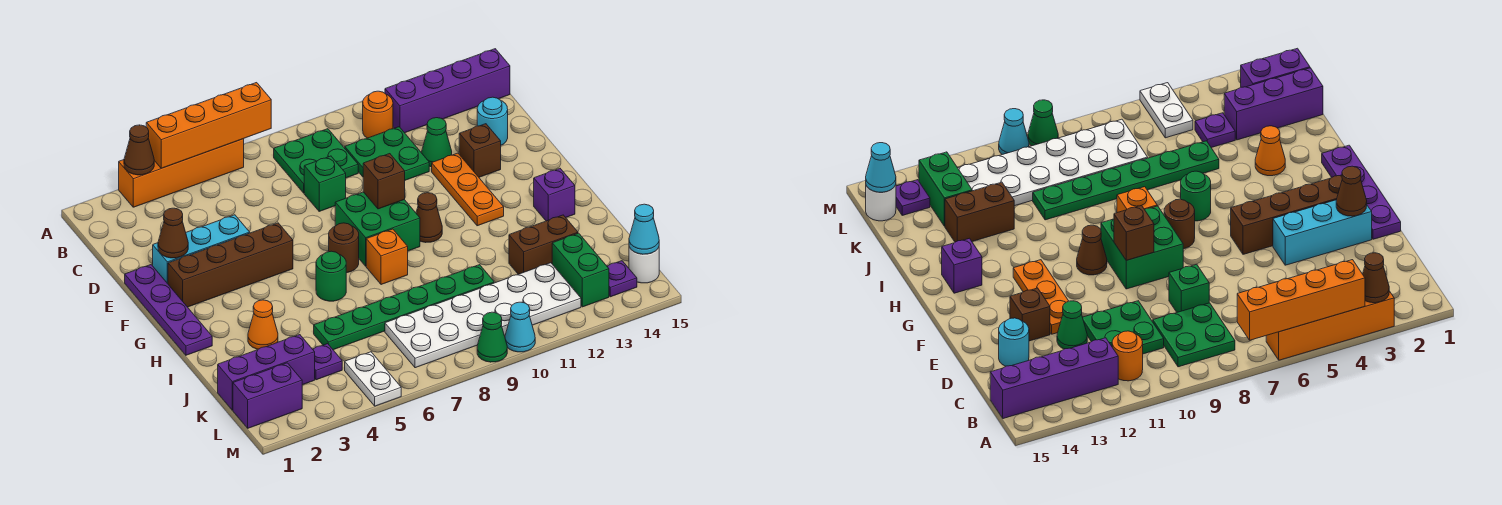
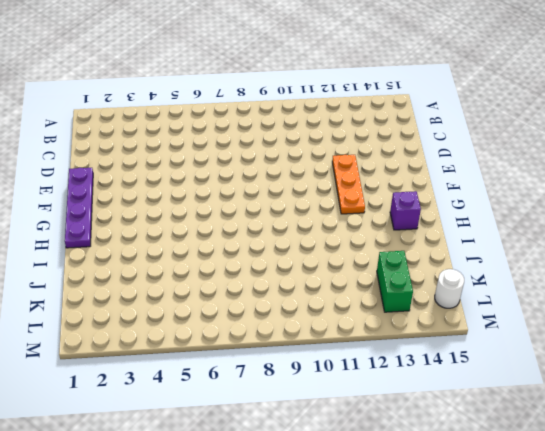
none -> orange 1x4 brick [119,139,244,207]
none -> green 2x2 plate [274,129,358,193]
none -> orange 1x1 round brick [363,91,393,138]
none -> purple 1x4 brick [385,49,510,133]

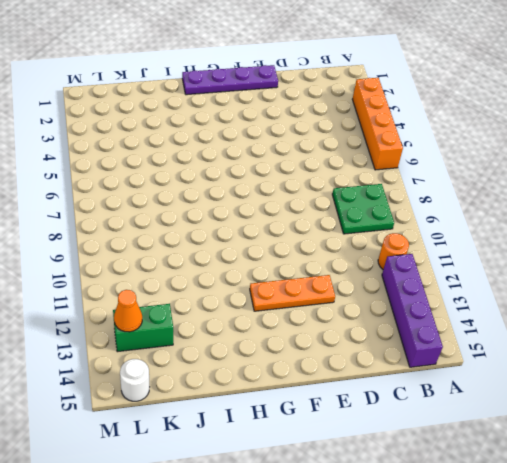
orange 1x1 cone [114,290,142,332] -> orange 1x1 cone moved to [248,300,278,349]
none -> green 2x2 plate [345,127,429,180]
none -> green 1x1 brick [304,156,346,211]
none -> green 1x1 cone [422,118,452,167]
none -> cyan 1x1 round brick [477,97,508,145]

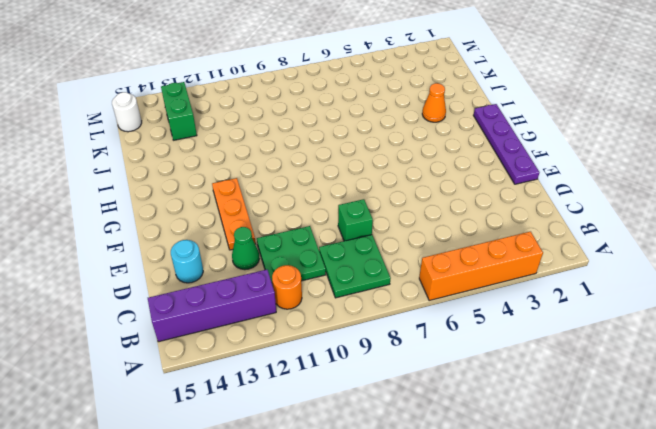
none -> cyan 1x3 brick [153,215,250,284]
none -> brown 1x1 brick [459,124,501,177]
none -> brown 1x4 brick [168,223,293,307]
none -> green 2x2 brick [335,192,420,266]

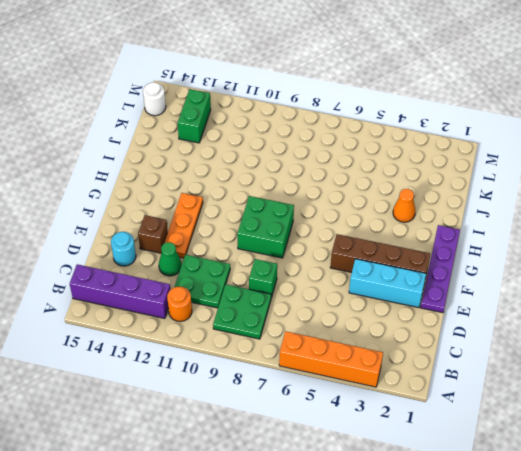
none -> brown 1x1 round brick [329,223,359,273]
none -> brown 1x1 cone [416,193,442,243]
none -> green 1x1 round brick [316,251,346,301]
none -> orange 1x1 brick [366,229,408,285]

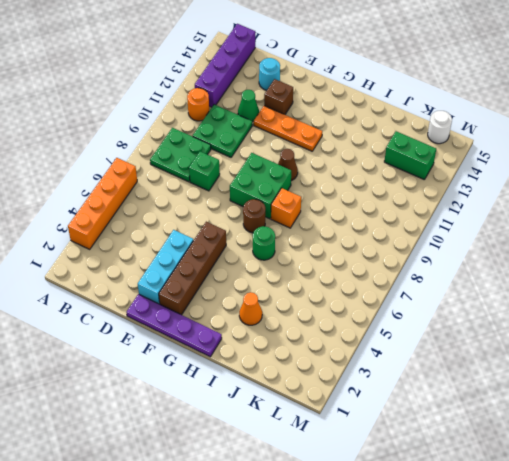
none -> purple 1x1 brick [534,169,575,221]
none -> green 1x6 plate [314,265,494,350]
none -> brown 1x2 brick [509,215,578,274]
none -> purple 1x3 brick [218,335,315,410]

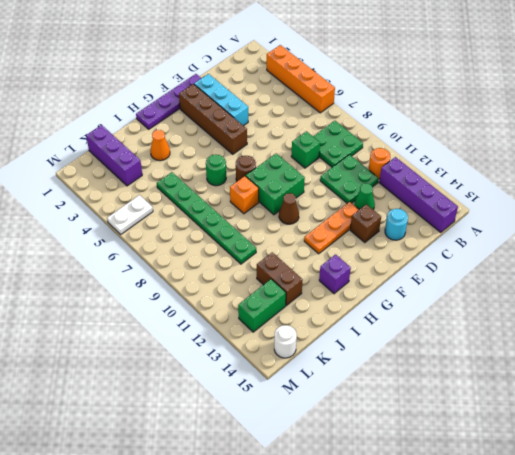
none -> purple 1x1 plate [313,344,342,380]
none -> white 2x6 plate [385,263,581,368]
none -> purple 1x2 brick [233,363,302,428]
none -> purple 1x1 plate [607,261,637,297]

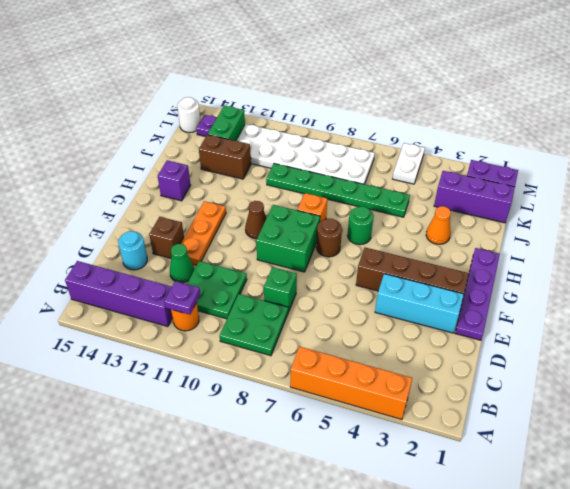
purple 1x1 plate [164,281,200,314] -> purple 1x1 plate moved to [313,344,342,380]
none -> green 1x1 cone [477,312,507,362]
none -> cyan 1x1 cone [505,302,535,352]
none -> brown 1x1 cone [124,125,154,175]
none -> orange 1x4 brick [146,83,271,168]

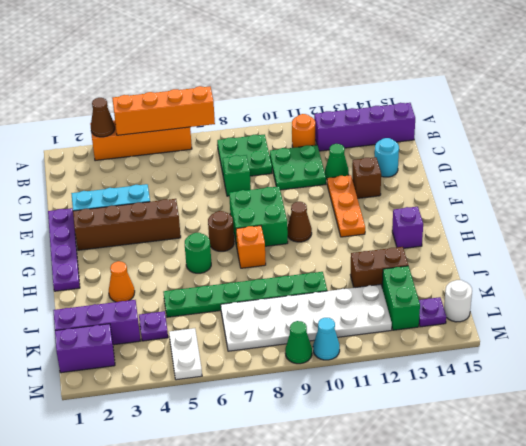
none -> brown 1x1 cone [158,208,188,258]
none -> brown 1x1 brick [363,154,405,209]
none -> cyan 1x1 cone [629,204,659,254]

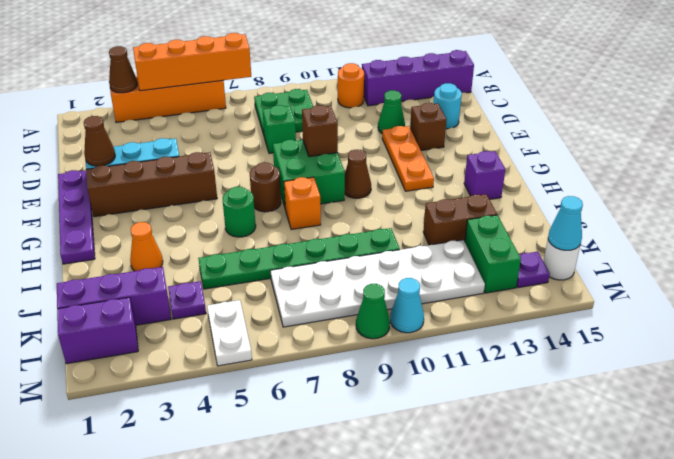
none -> green 2x2 plate [345,127,429,180]

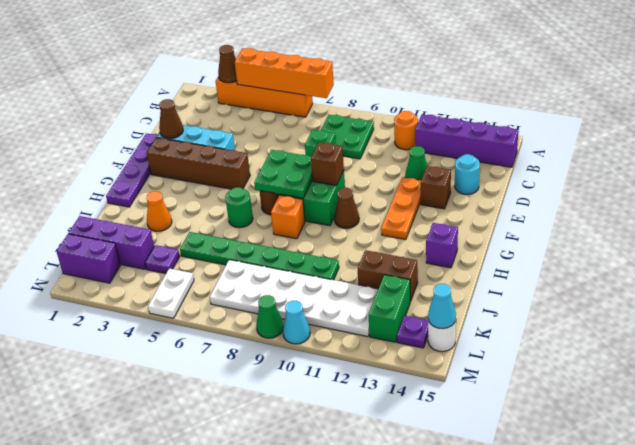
green 2x2 plate [254,150,313,198] -> green 2x2 plate moved to [345,127,429,180]

